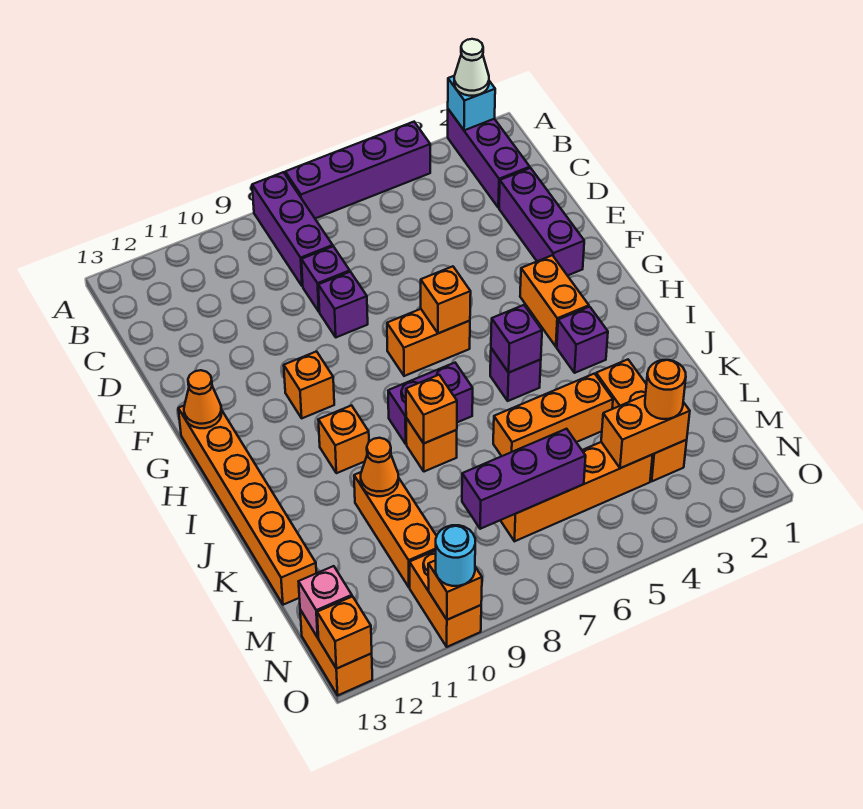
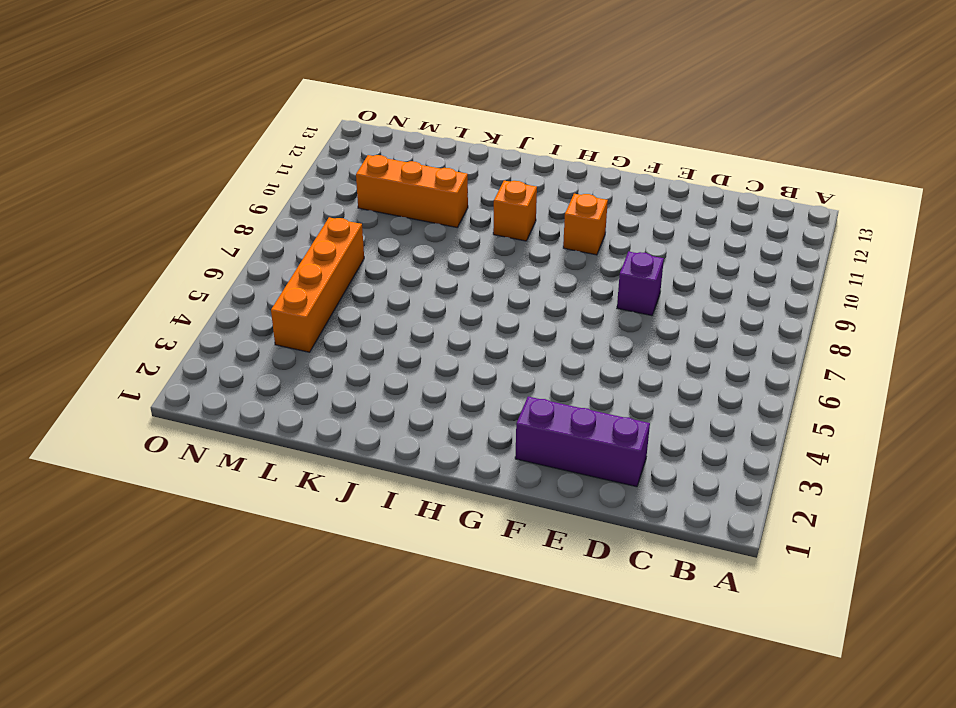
none -> purple 1x3 brick [448,109,530,208]
none -> purple 1x4 brick [285,122,430,218]
none -> purple 1x3 brick [252,172,333,286]
none -> purple 1x1 brick [301,246,350,312]

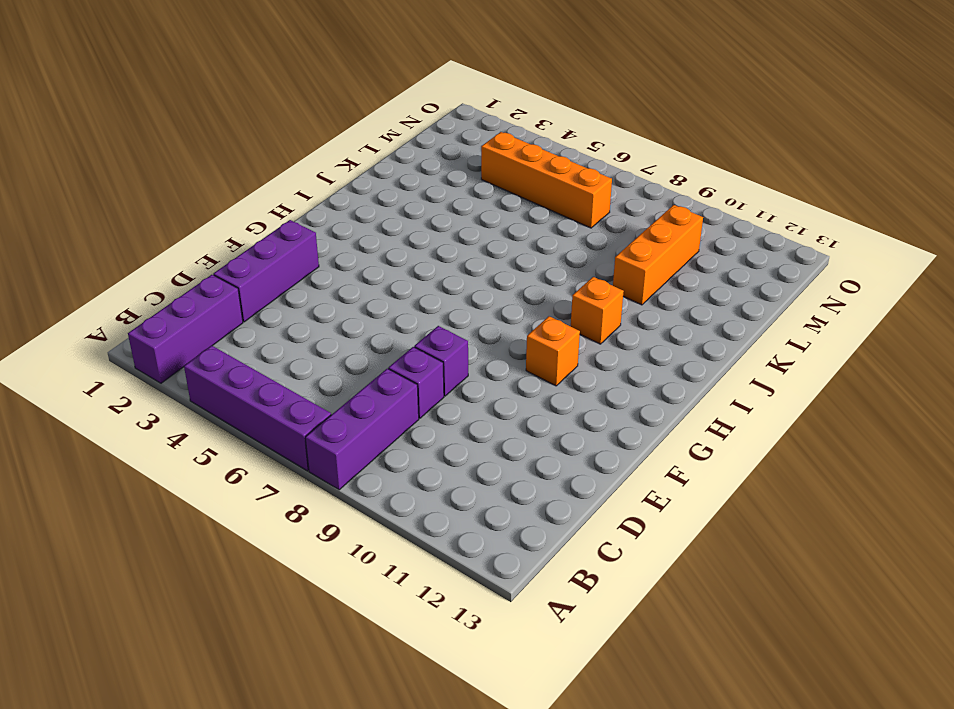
none -> orange 1x2 brick [520,255,589,347]
none -> orange 1x2 brick [387,309,470,376]
none -> orange 1x6 brick [178,406,316,605]
none -> purple 1x1 brick [557,307,608,373]

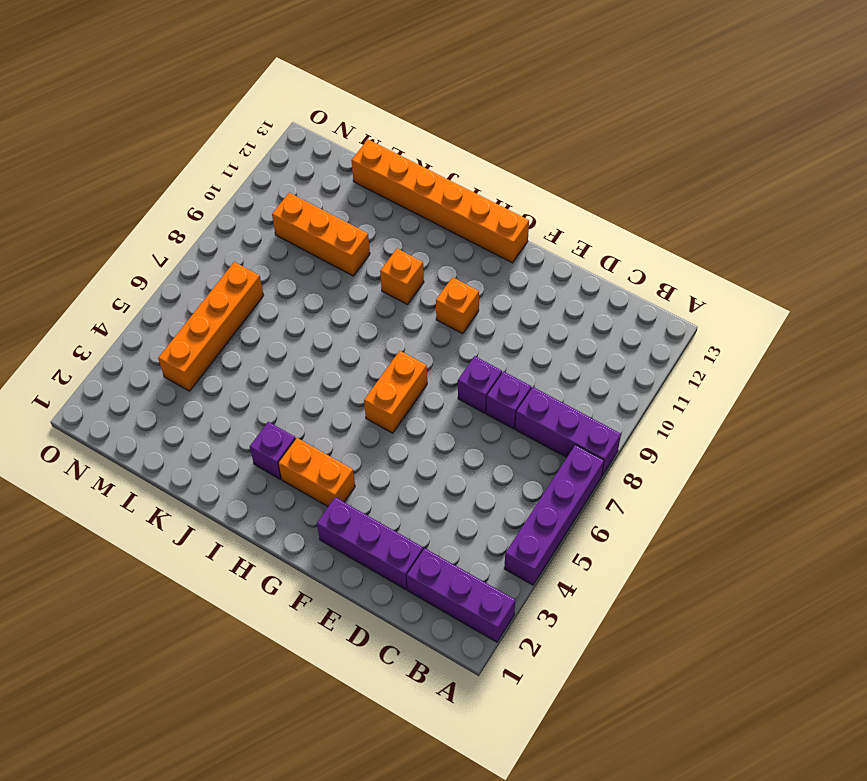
none -> purple 1x1 brick [490,348,541,401]
none -> purple 1x2 brick [388,363,473,444]
none -> orange 1x1 brick [406,418,457,472]
none -> orange 1x3 brick [596,360,687,481]

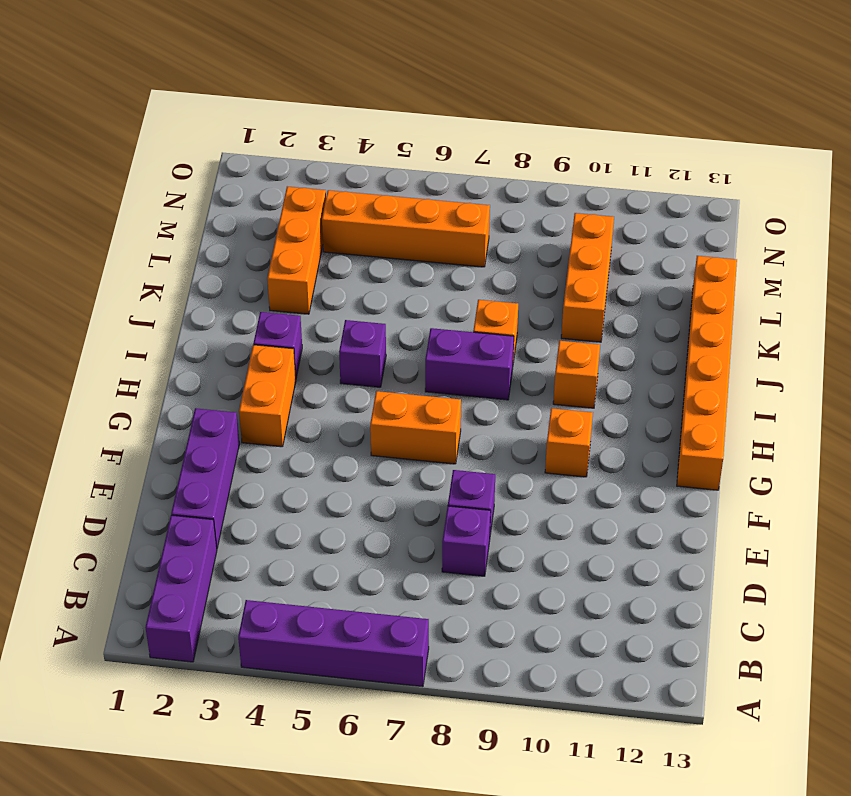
none -> purple 1x3 brick [252,172,333,286]
none -> orange 1x3 brick [493,374,613,456]
none -> orange 1x2 brick [410,550,481,647]
none -> orange 1x2 brick [300,610,372,695]

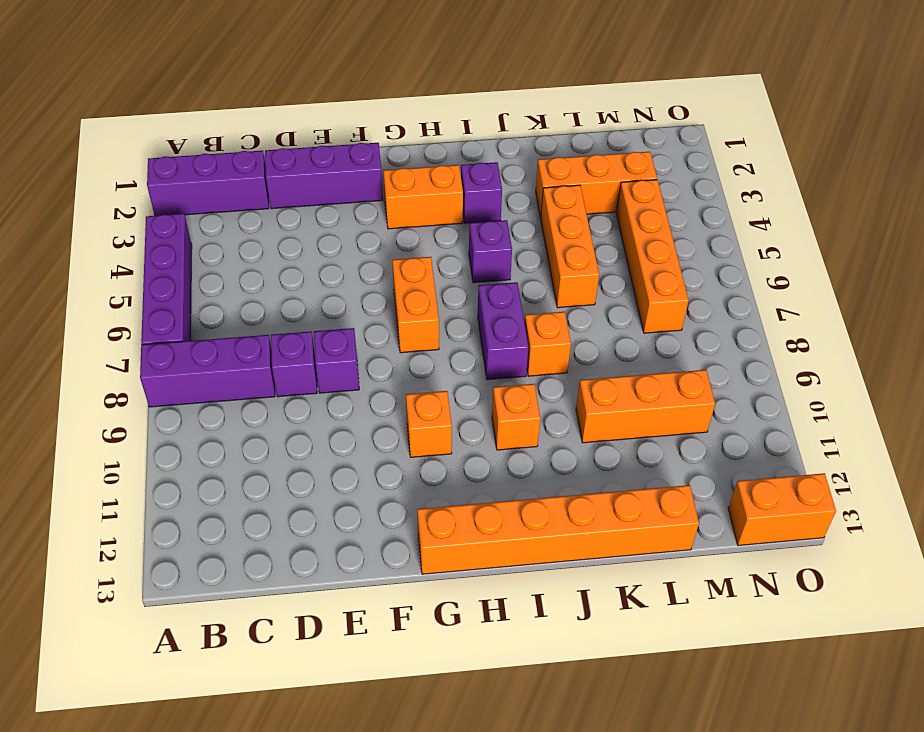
none -> orange 1x2 brick [410,550,481,647]
none -> cyan 1x1 brick [448,76,495,130]
none -> orange 1x1 brick [421,266,471,333]
none -> orange 1x1 cone [184,370,222,428]

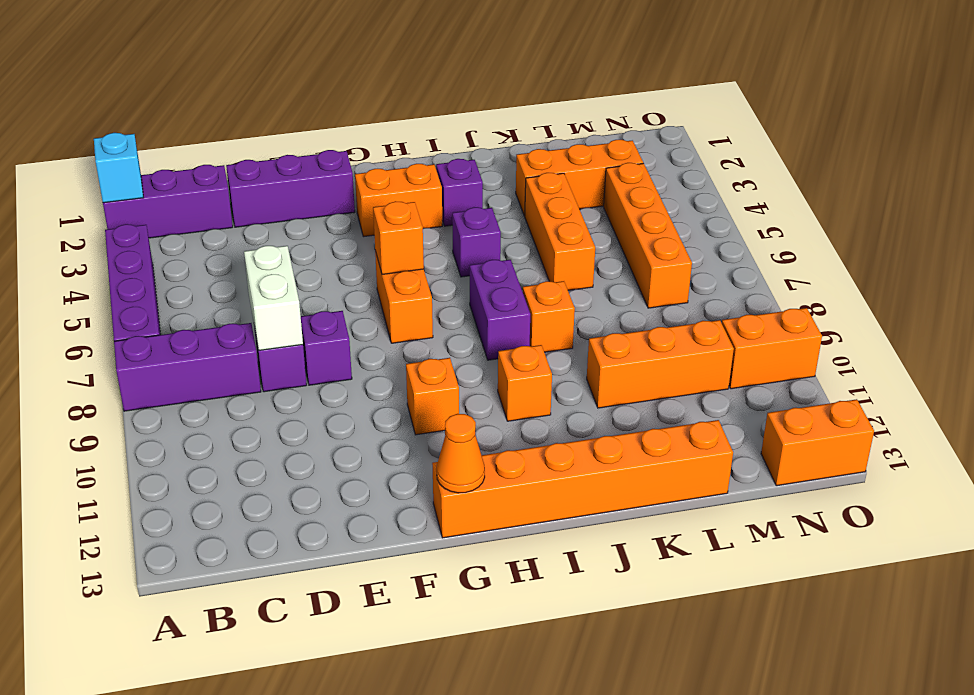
white 1x2 brick [244,246,303,350] -> none
none -> purple 1x1 brick [491,305,542,372]
none -> orange 1x1 brick [406,375,457,443]
none -> orange 1x1 cone [361,438,398,496]
none -> orange 1x2 brick [601,395,690,468]

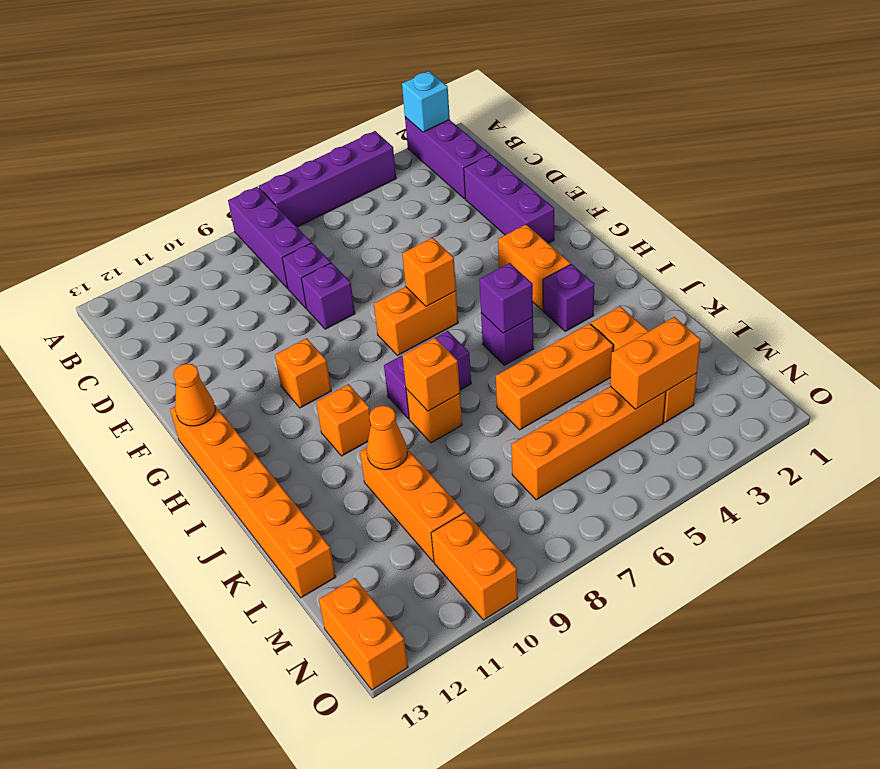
none -> purple 1x3 brick [462,429,586,529]
none -> pink 1x1 brick [299,566,352,637]
none -> orange 1x1 brick [428,560,482,620]
none -> orange 1x1 brick [317,596,372,669]

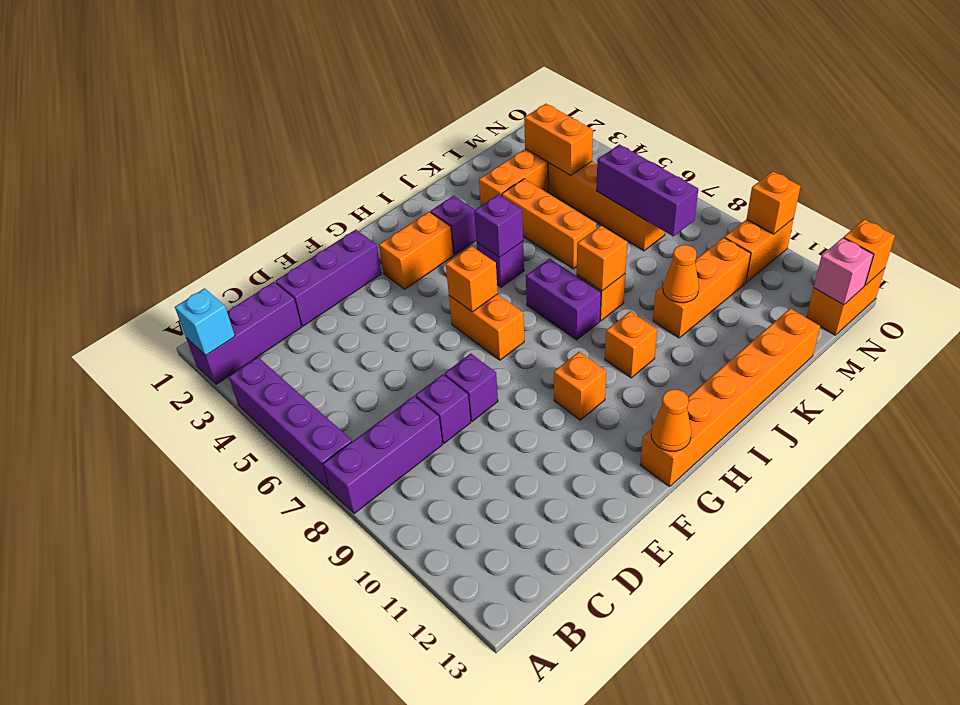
none -> white 1x1 cone [454,39,489,96]
none -> orange 1x1 round brick [645,360,686,419]
none -> cyan 1x1 round brick [436,525,475,586]

